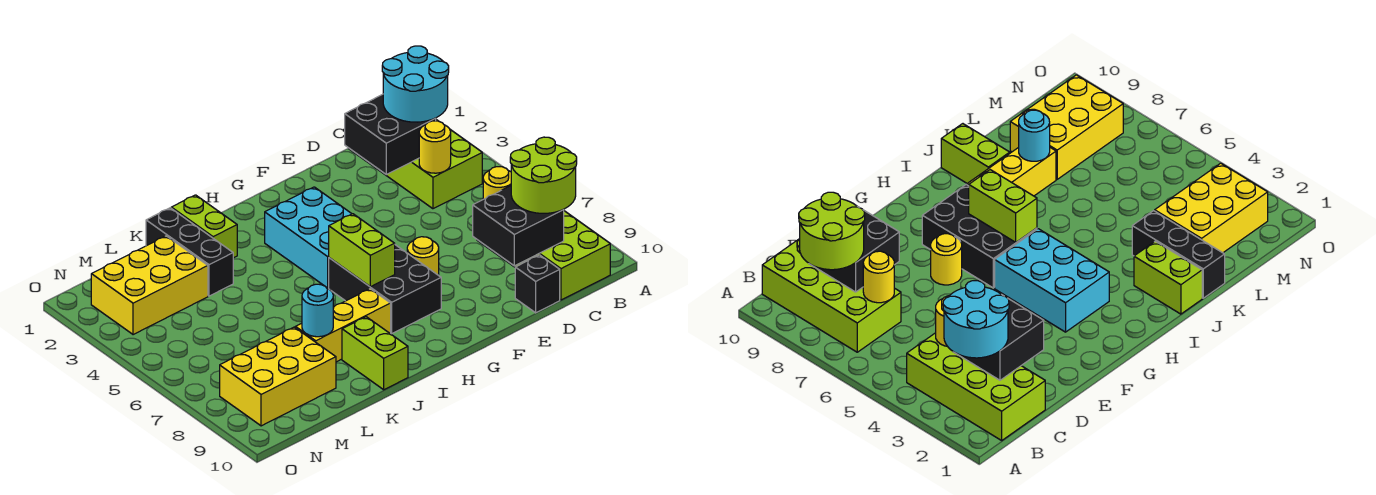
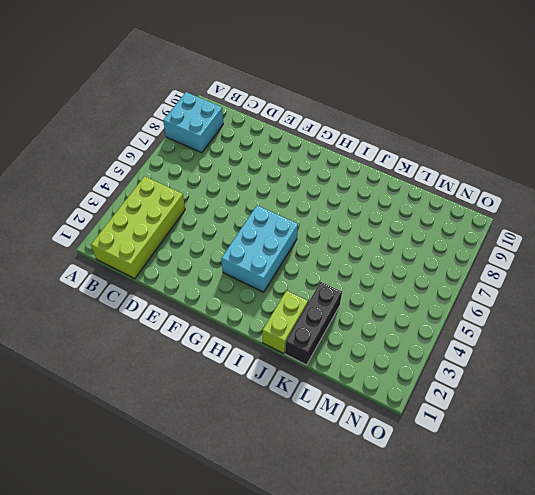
cyan 2x2 brick [163,92,223,153] -> lime 2x4 brick [477,211,610,300]
none -> black 1x1 brick [515,255,560,313]
none -> yellow 1x1 round brick [407,237,439,275]
none -> black 2x3 brick [329,245,441,333]

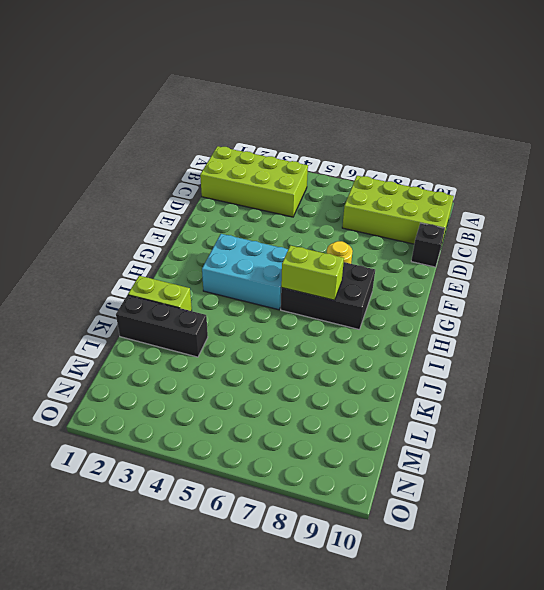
none -> yellow 1x3 brick [295,289,391,362]
none -> lime 1x2 brick [342,317,408,390]
none -> yellow 2x3 brick [91,236,208,335]

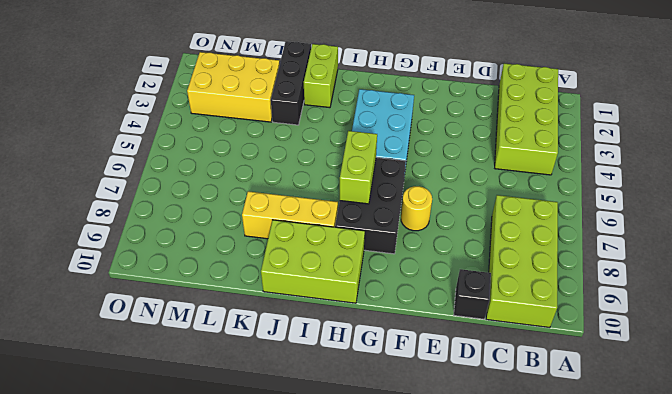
lime 2x3 brick [261,220,365,303] -> lime 1x2 brick [342,317,408,390]
none -> yellow 2x3 brick [220,327,336,426]
none -> black 2x2 brick [345,94,436,174]
none -> yellow 1x1 round brick [419,121,451,173]

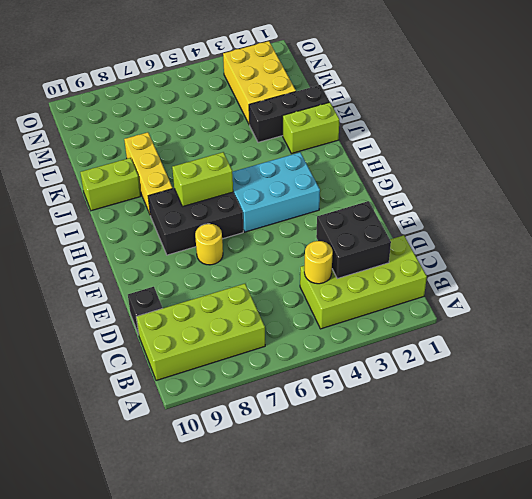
none -> yellow 2x3 brick [220,327,336,426]
none -> yellow 1x1 round brick [483,167,511,199]
none -> black 2x2 brick [473,186,564,266]

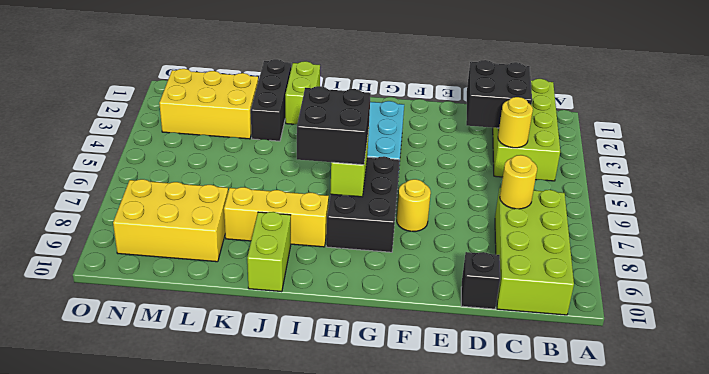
black 2x2 brick [297,86,371,165] -> black 2x2 brick moved to [473,186,564,266]
none -> cyan 1x1 round brick [302,284,333,337]
none -> cyan 2x2 round brick [382,46,449,122]
none -> lime 2x2 round brick [510,137,577,213]

